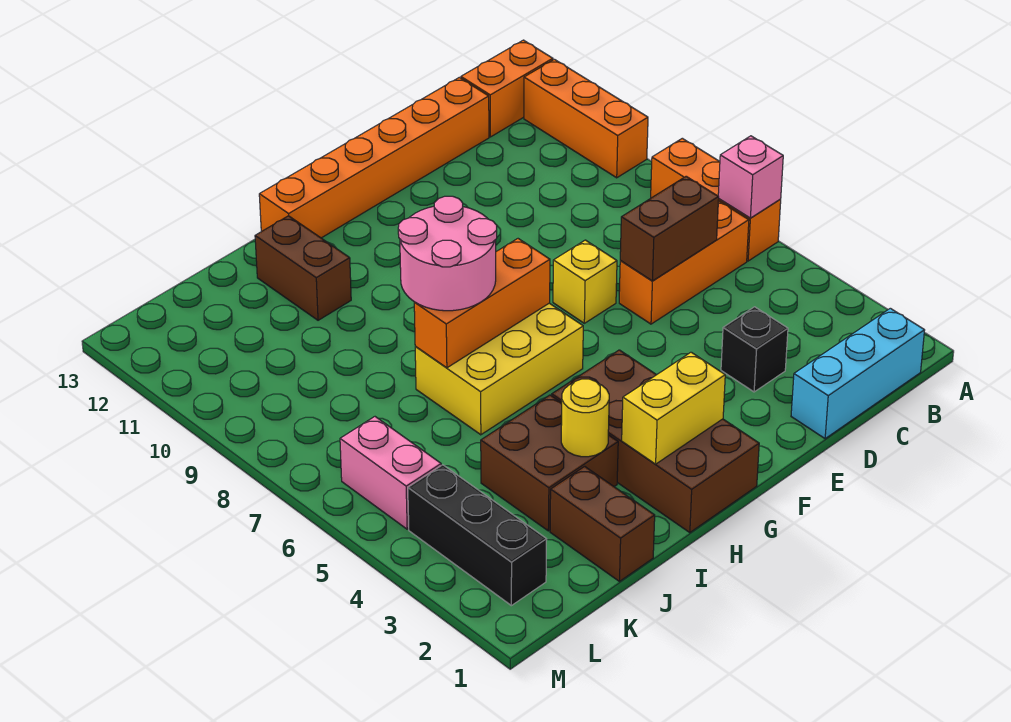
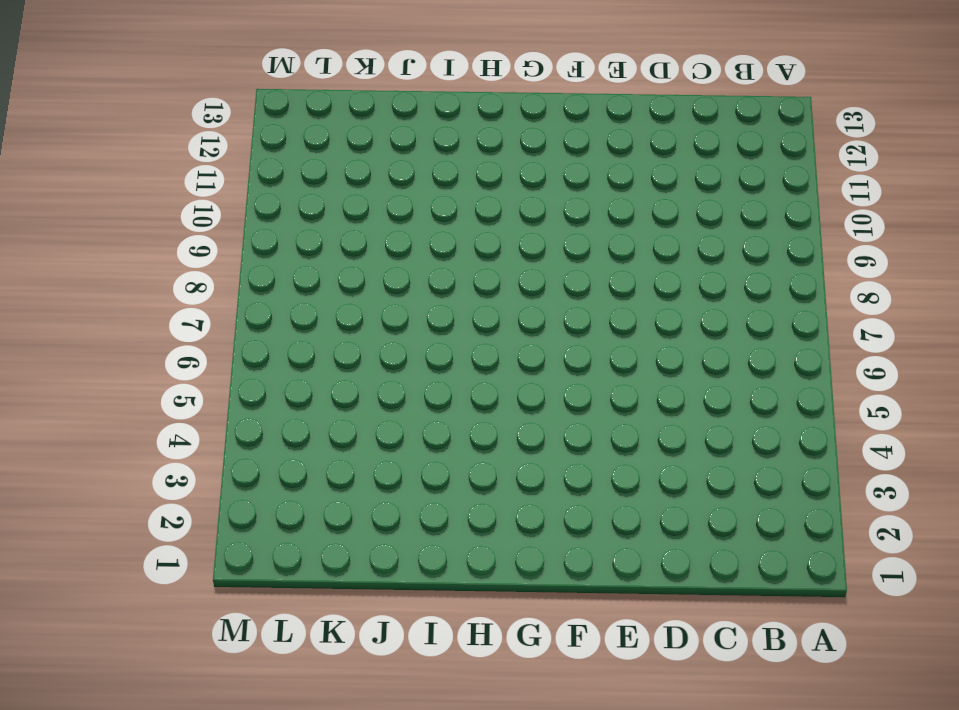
none -> orange 1x3 brick [651,138,781,261]
none -> orange 1x3 brick [524,59,648,178]
none -> orange 1x2 brick [461,40,553,137]

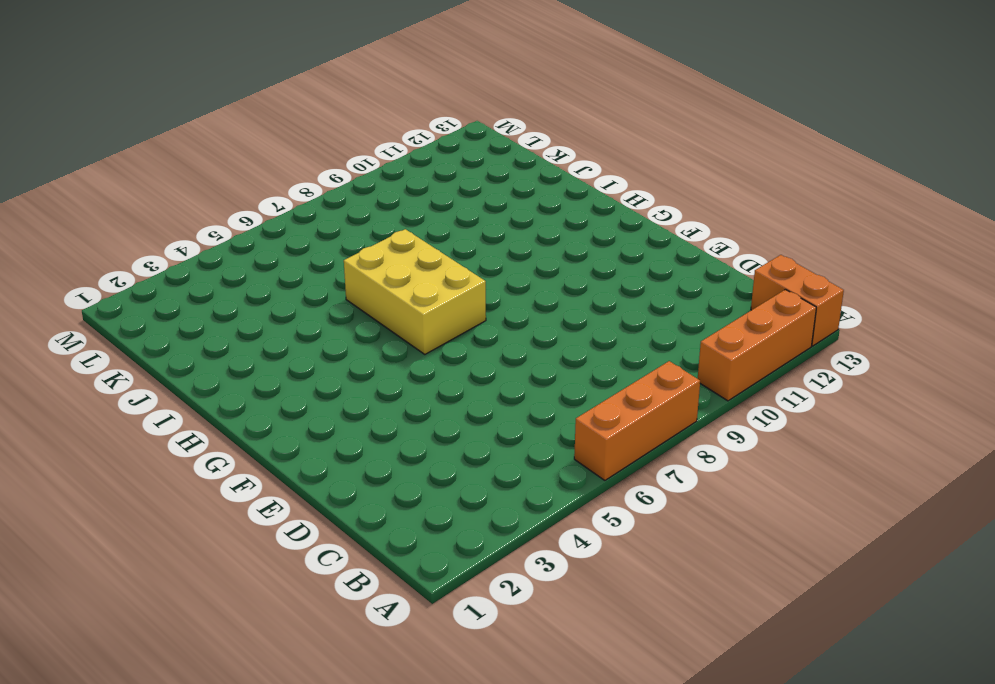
none -> cyan 1x3 brick [791,308,925,439]
none -> orange 1x3 brick [619,201,749,324]
none -> orange 1x6 brick [259,77,489,238]

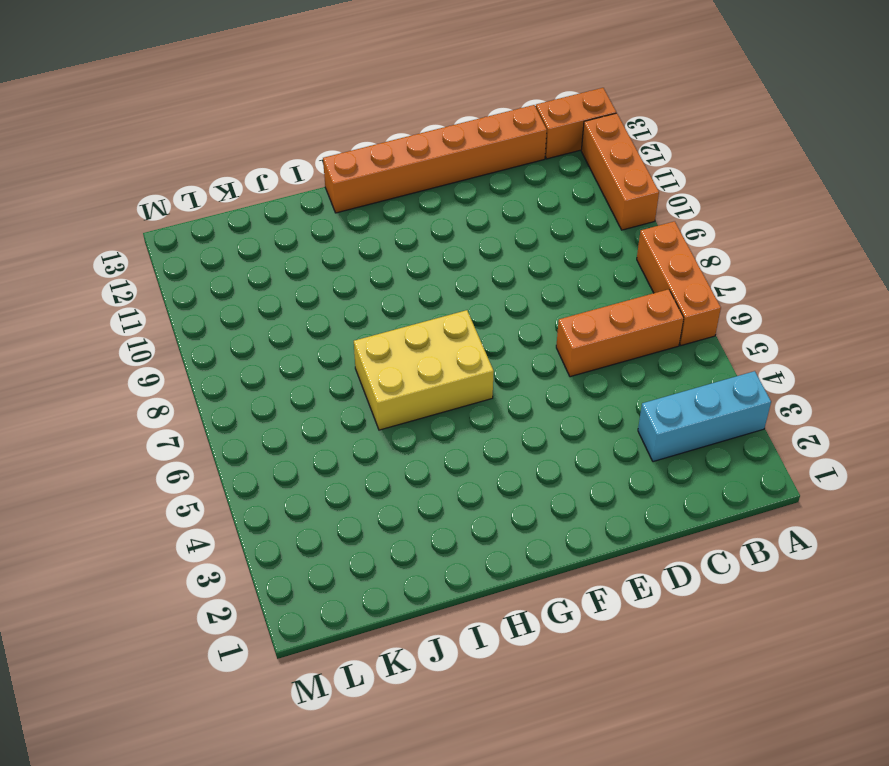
cyan 1x3 brick [638,371,771,462] -> cyan 1x3 brick moved to [791,308,925,439]
none -> black 1x1 brick [721,307,788,392]
none -> yellow 1x1 brick [553,240,617,323]
none -> brown 2x4 brick [552,350,759,533]

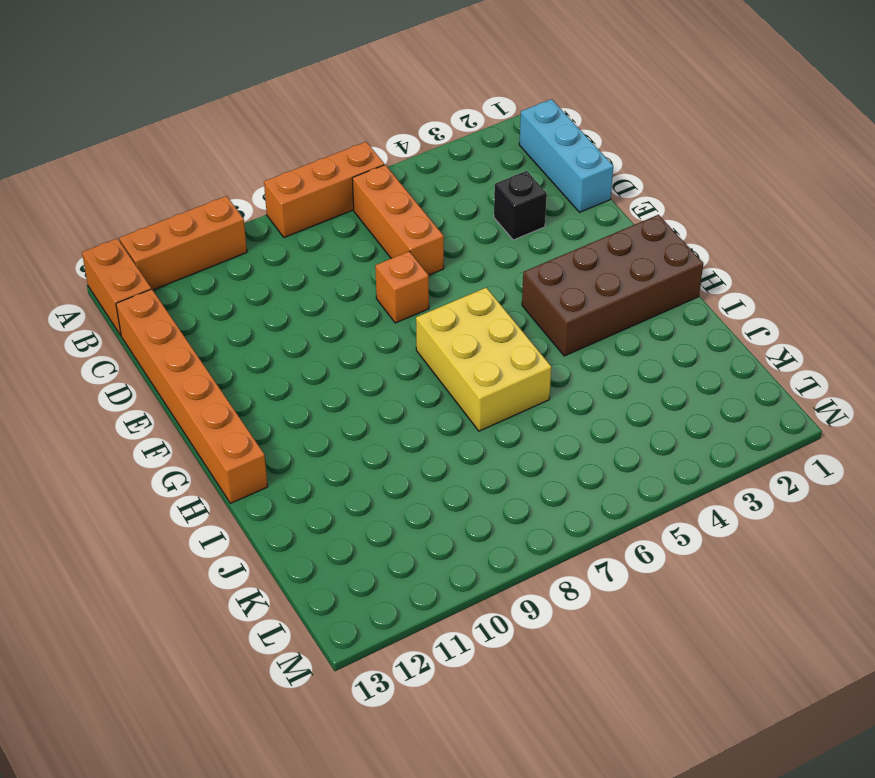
orange 1x1 brick [375,251,429,323] -> yellow 1x1 brick [553,240,617,323]
none -> brown 2x2 brick [481,395,618,531]
none -> brown 1x2 brick [255,216,351,320]
none -> brown 1x2 brick [550,466,655,581]

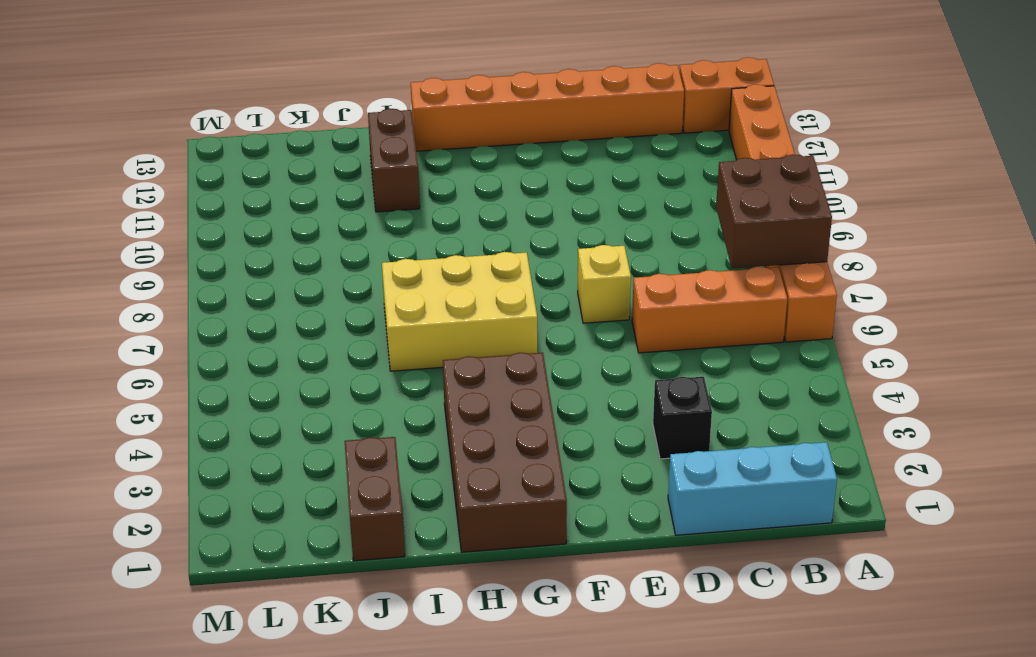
brown 2x2 brick [716,154,832,268] -> brown 2x2 brick moved to [481,395,618,531]
none -> black 1x3 brick [408,465,547,606]
none -> pink 1x2 brick [340,417,441,529]
none -> pink 1x1 brick [718,136,783,218]

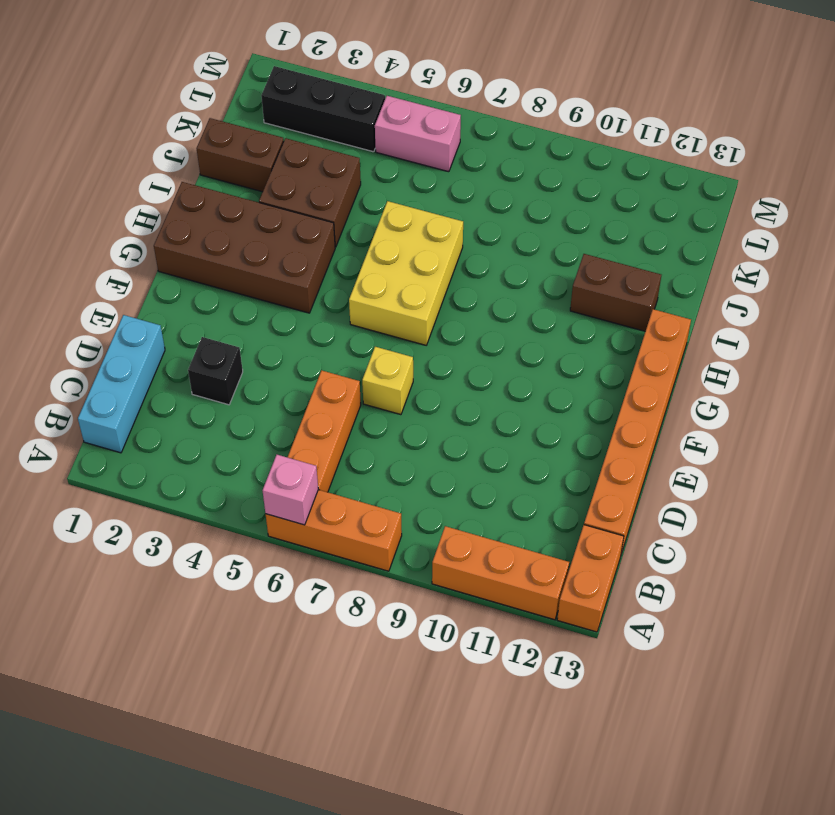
none -> brown 1x2 brick [620,176,719,281]
none -> yellow 1x2 brick [622,352,725,464]
none -> orange 1x3 brick [414,239,550,368]

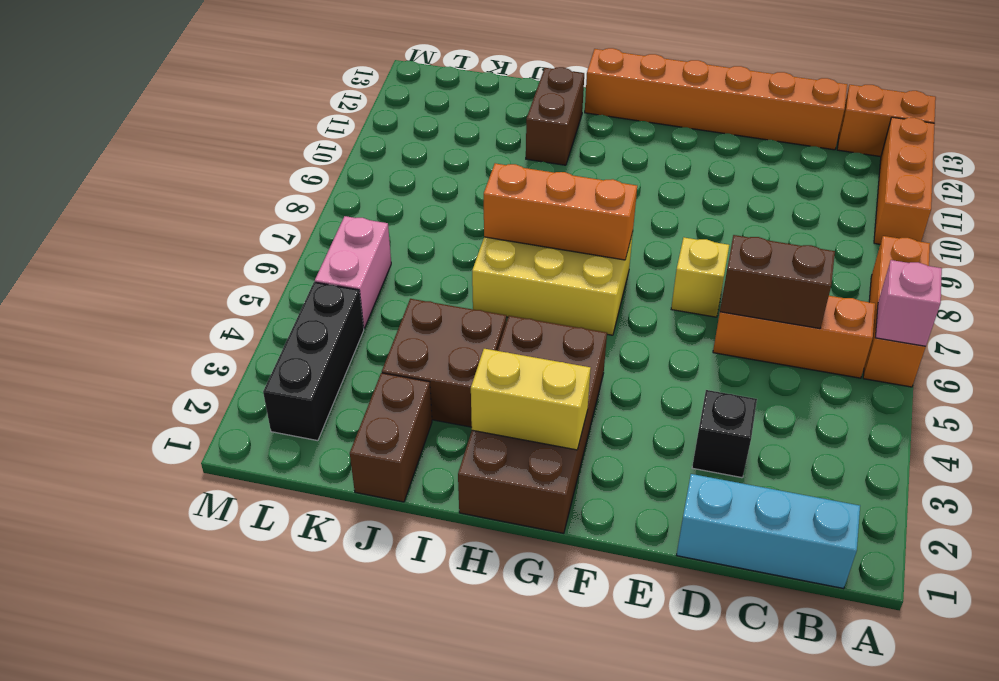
none -> yellow 1x1 round brick [561,379,609,457]
none -> pink 2x2 round brick [398,196,497,311]

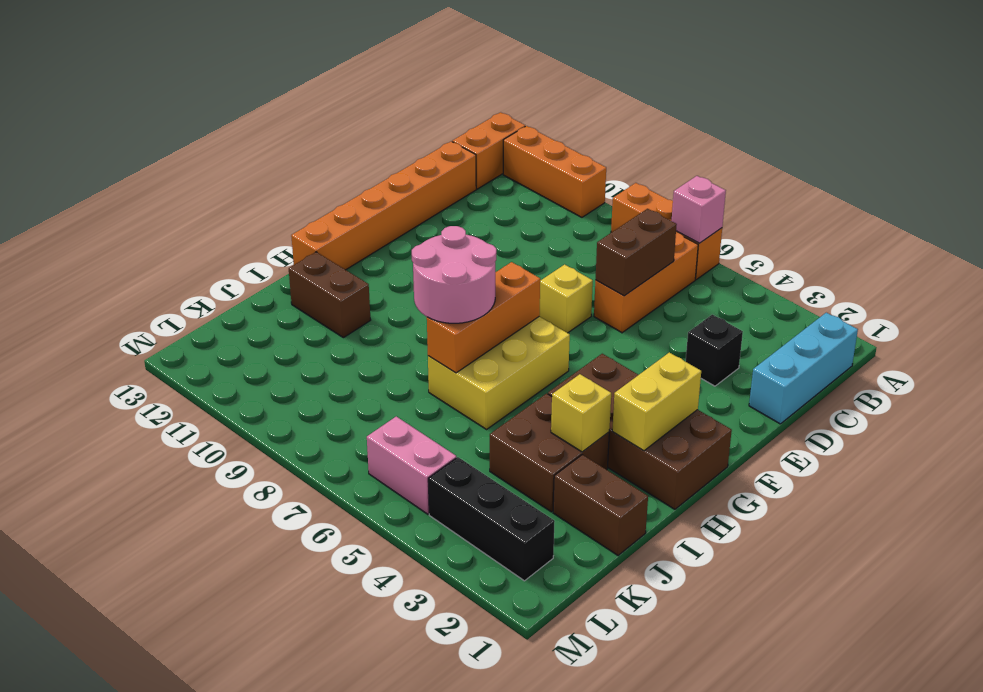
yellow 1x1 brick [551,374,611,452] -> yellow 1x1 round brick [561,379,609,457]

